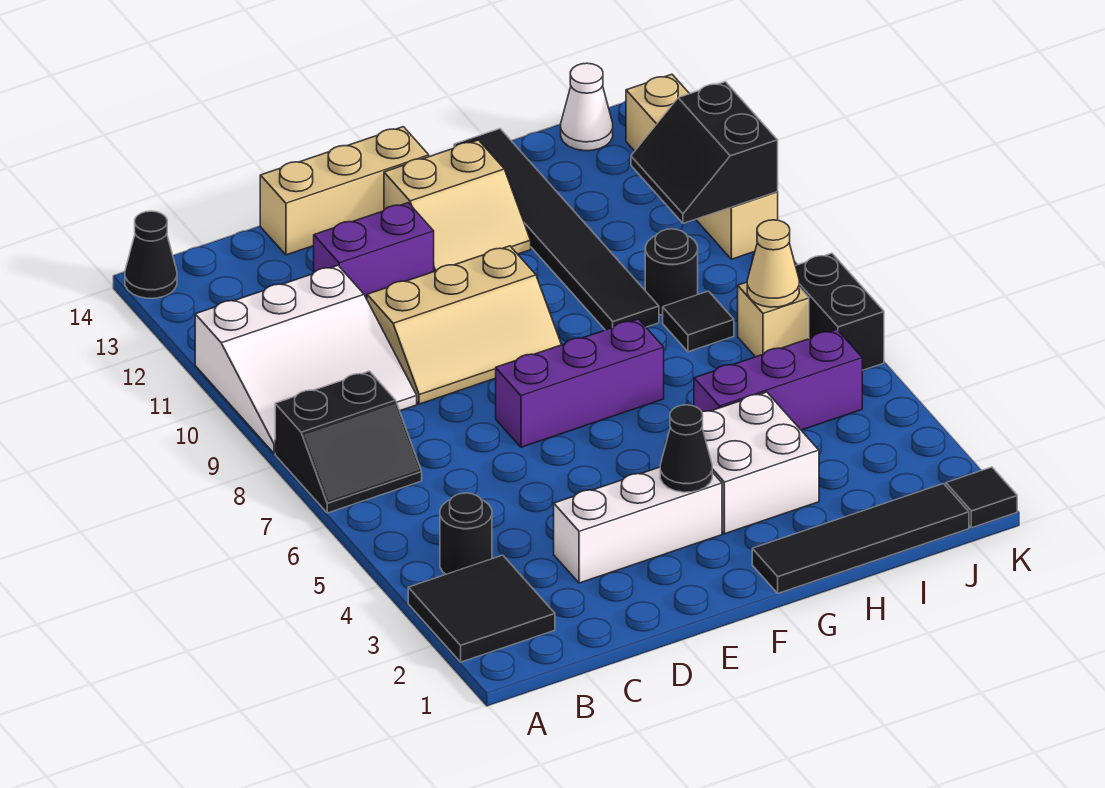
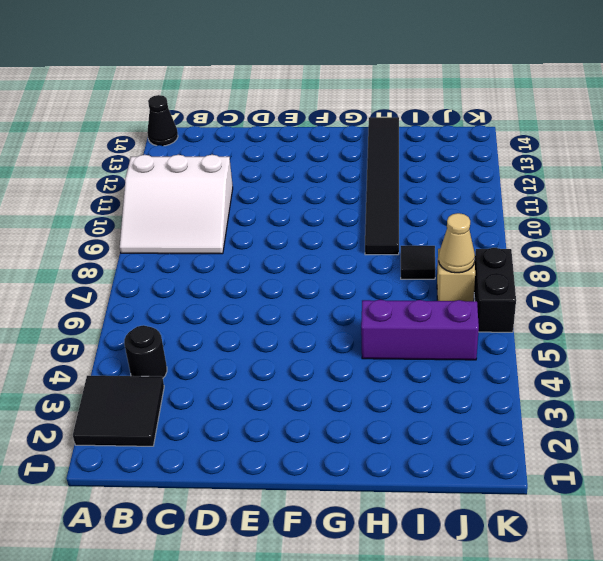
none -> black 2x2 slope [275,371,422,513]
none -> white 1x3 brick [554,467,722,583]
none -> tan 2x3 slope [367,246,561,404]

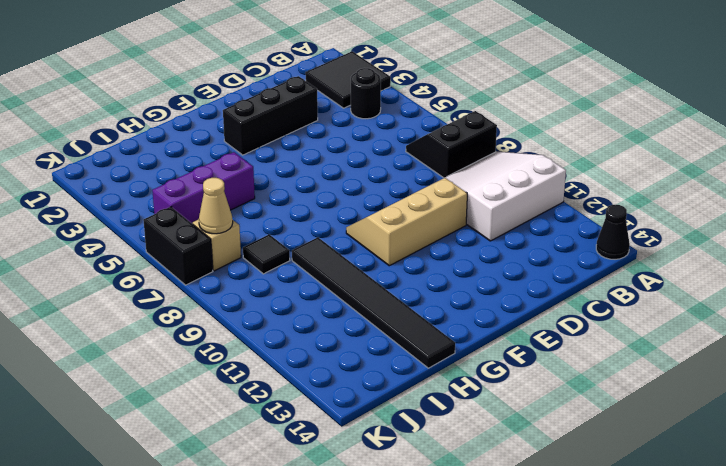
black 1x3 brick [223,76,318,155] -> white 1x3 brick [554,467,722,583]
none -> purple 1x2 brick [314,203,434,299]
none -> tan 1x3 brick [260,127,429,255]
none -> purple 1x3 brick [495,319,664,447]

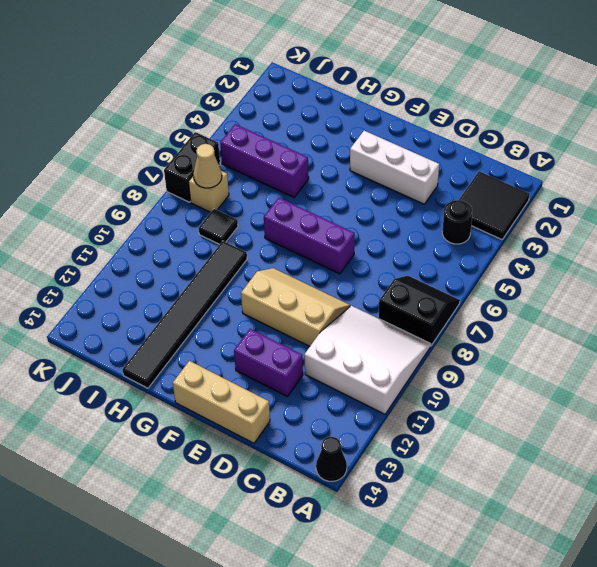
none -> tan 2x2 slope [384,140,531,271]
none -> black 1x4 tile [752,483,969,593]
none -> white 2x2 brick [702,392,819,534]

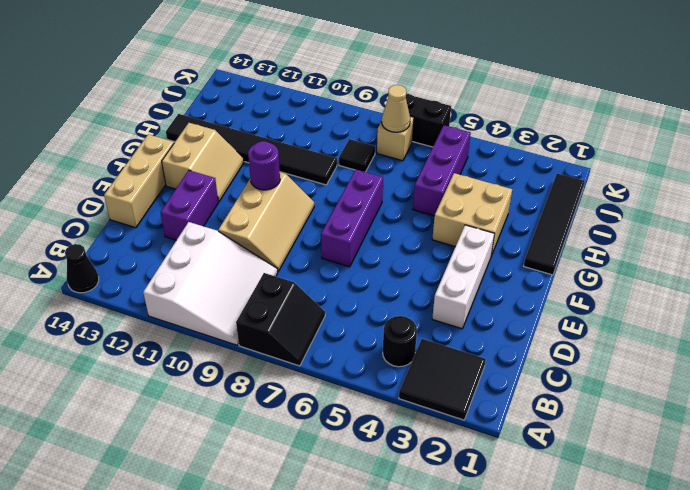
purple 1x1 round brick [248,141,280,190] -> none
tan 2x2 brick [432,173,512,256] -> white 2x2 brick [702,392,819,534]
none -> black 1x1 round brick [645,229,698,315]
none -> white 1x1 cone [561,63,613,151]
none -> black 1x1 tile [946,467,1017,528]

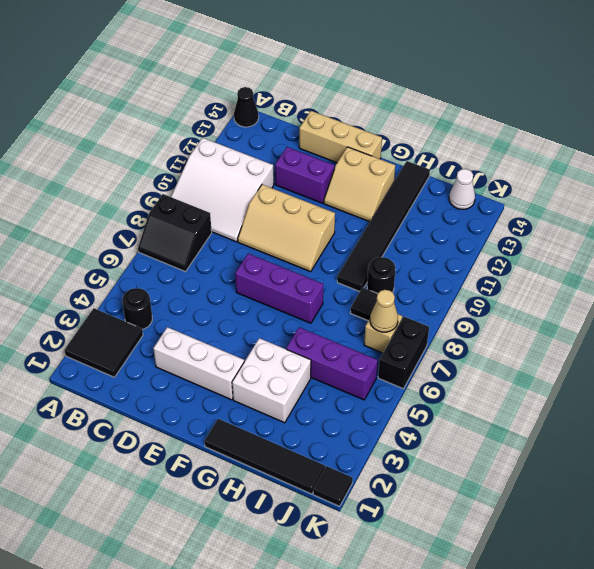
none -> tan 1x4 brick [626,74,778,259]
none -> black 1x1 cone [660,405,712,492]
none -> black 2x2 slope [631,82,778,223]

